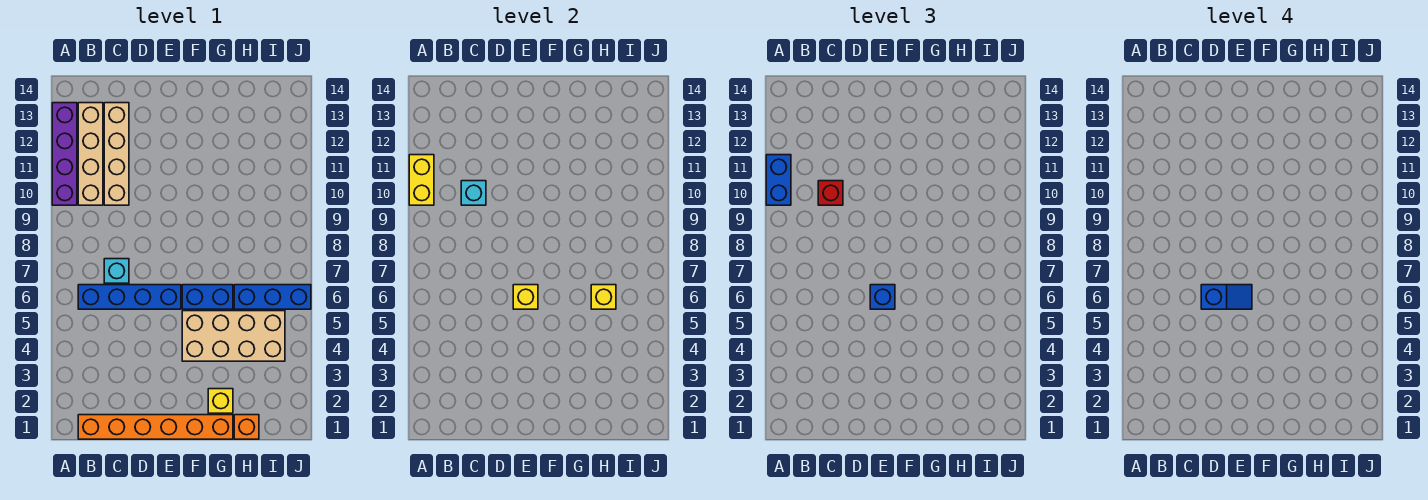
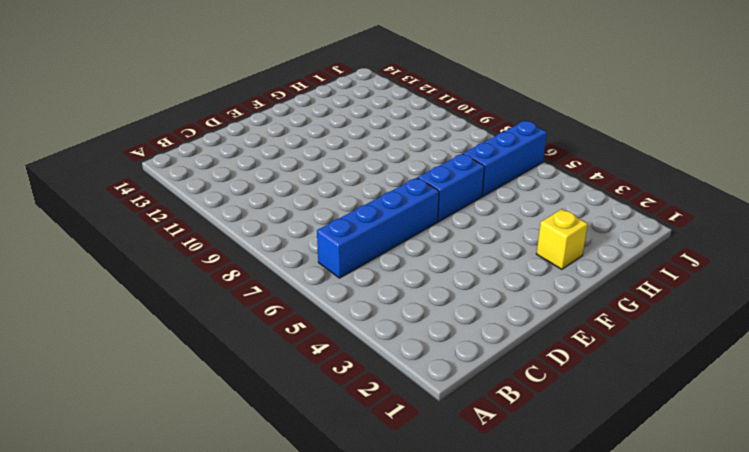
none -> purple 1x4 brick [52,103,77,205]
none -> orange 1x6 brick [78,415,233,439]
none -> tan 1x4 brick [78,103,103,205]

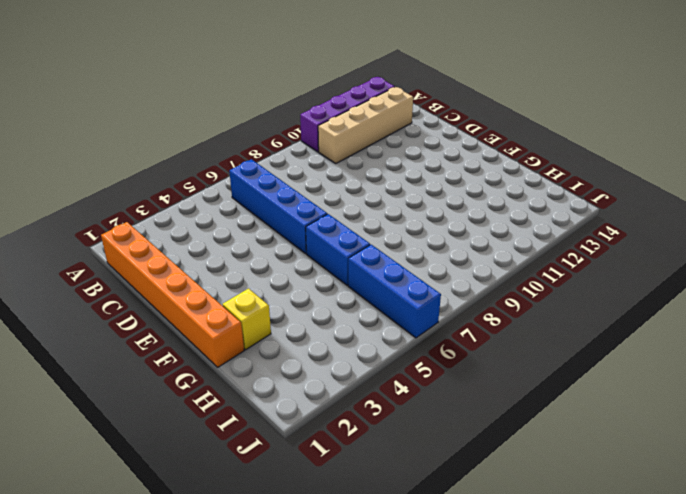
none -> cyan 1x1 brick [104,259,129,283]
none -> tan 1x4 brick [104,103,129,205]
none -> tan 2x4 brick [182,311,285,361]

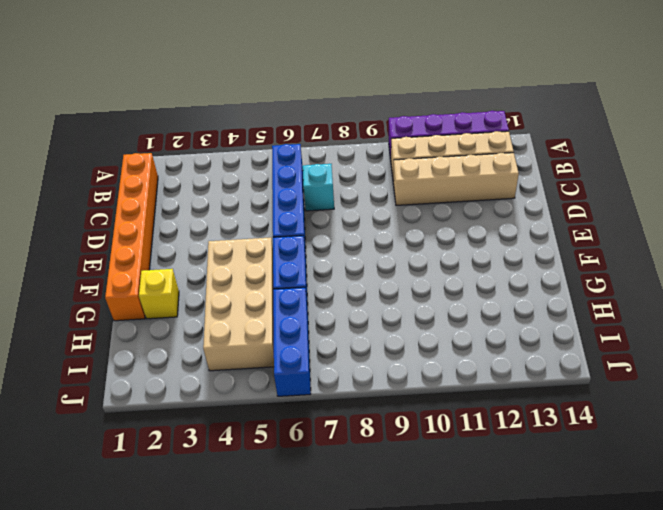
none -> orange 1x1 brick [234,415,259,439]
none -> yellow 1x2 brick [409,155,434,205]
none -> cyan 1x1 brick [461,181,486,205]

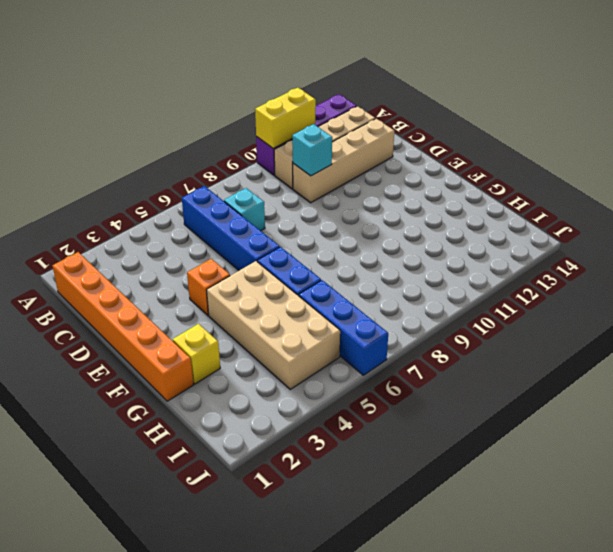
orange 1x1 brick [187,259,230,315] -> orange 1x1 brick moved to [234,415,259,439]
none -> yellow 1x1 brick [513,285,538,309]
none -> yellow 1x1 brick [591,285,616,309]
none -> blue 1x2 brick [766,155,791,205]

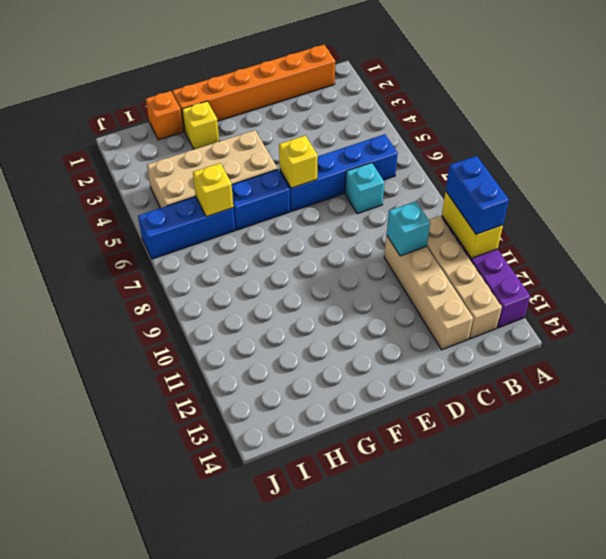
none -> red 1x1 brick [818,181,843,205]
none -> blue 1x1 brick [870,285,895,309]
none -> blue 1x2 slope [1201,285,1252,309]

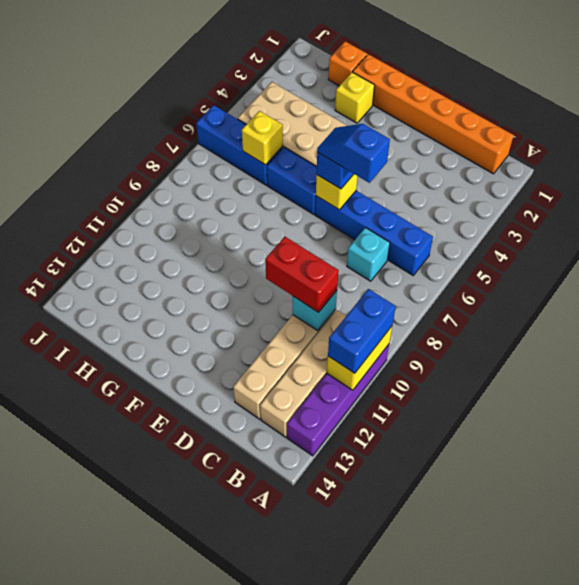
red 1x2 brick [265,237,339,312] -> red 1x1 brick [818,181,843,205]

